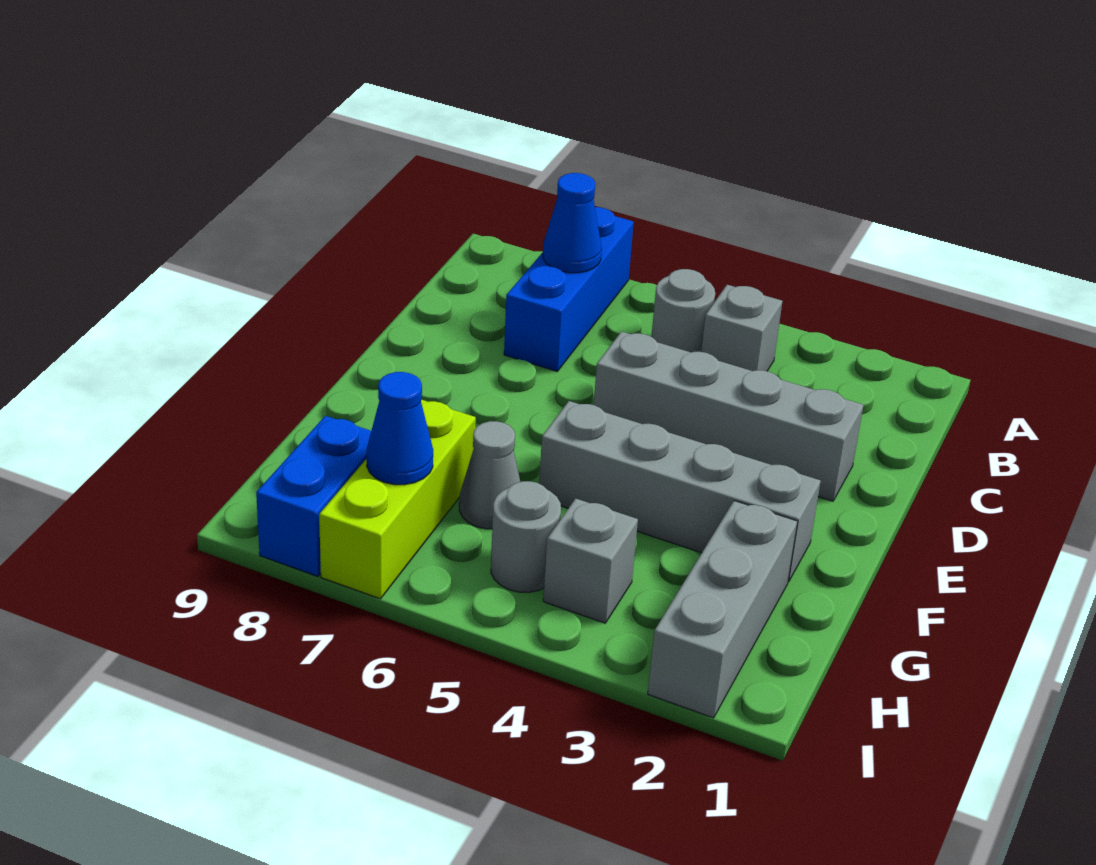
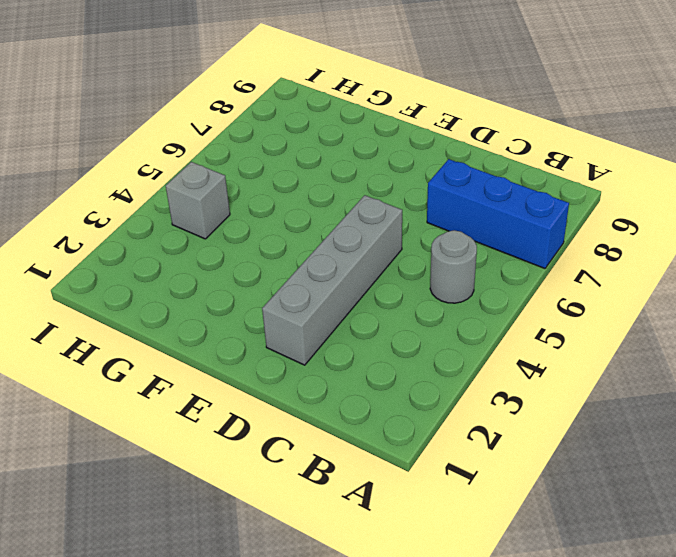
none -> grey 1x1 brick [701,285,782,371]
none -> grey 1x4 brick [539,401,821,582]
none -> grey 1x3 brick [648,501,798,718]

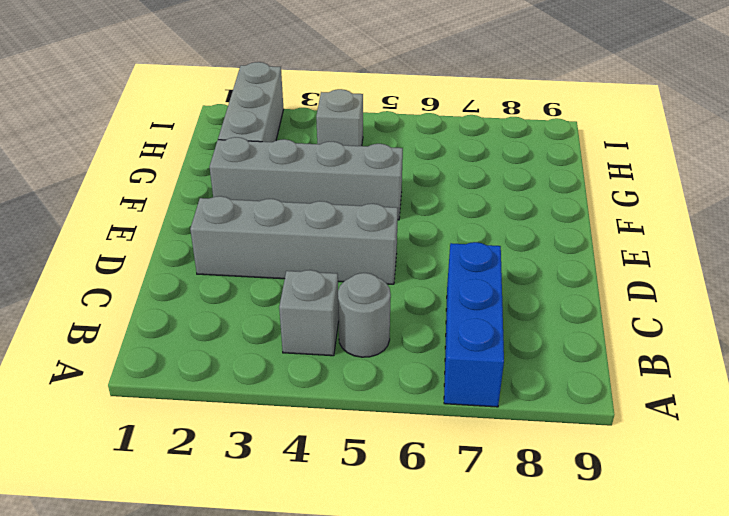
none -> grey 1x1 cone [459,421,521,529]
none -> lime 1x3 brick [319,400,476,599]
none -> grey 1x1 round brick [491,481,561,592]

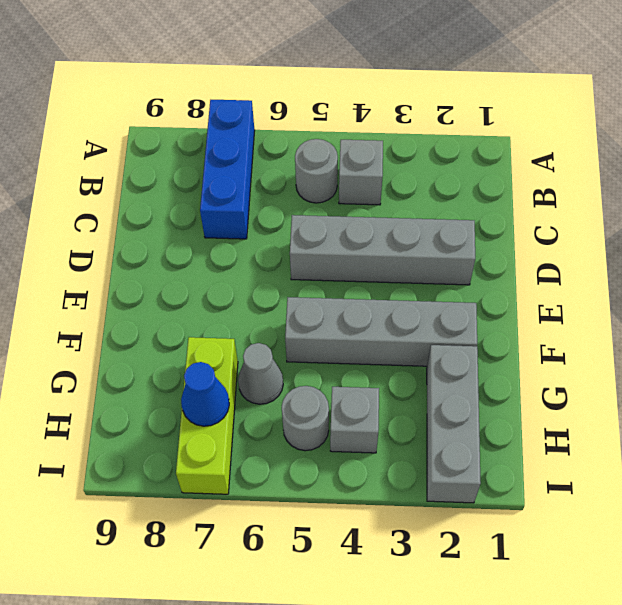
none -> blue 1x2 brick [256,416,371,576]
none -> blue 1x1 cone [543,173,602,273]

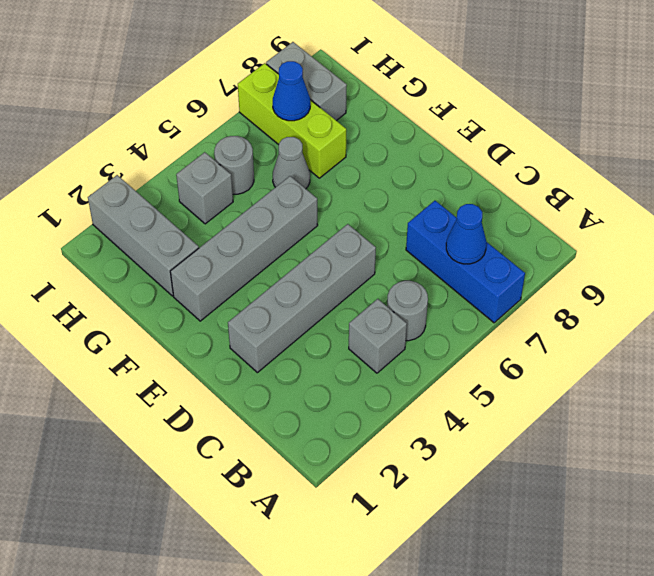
grey 1x2 brick [266,42,347,121] -> blue 1x2 brick [256,416,371,576]

